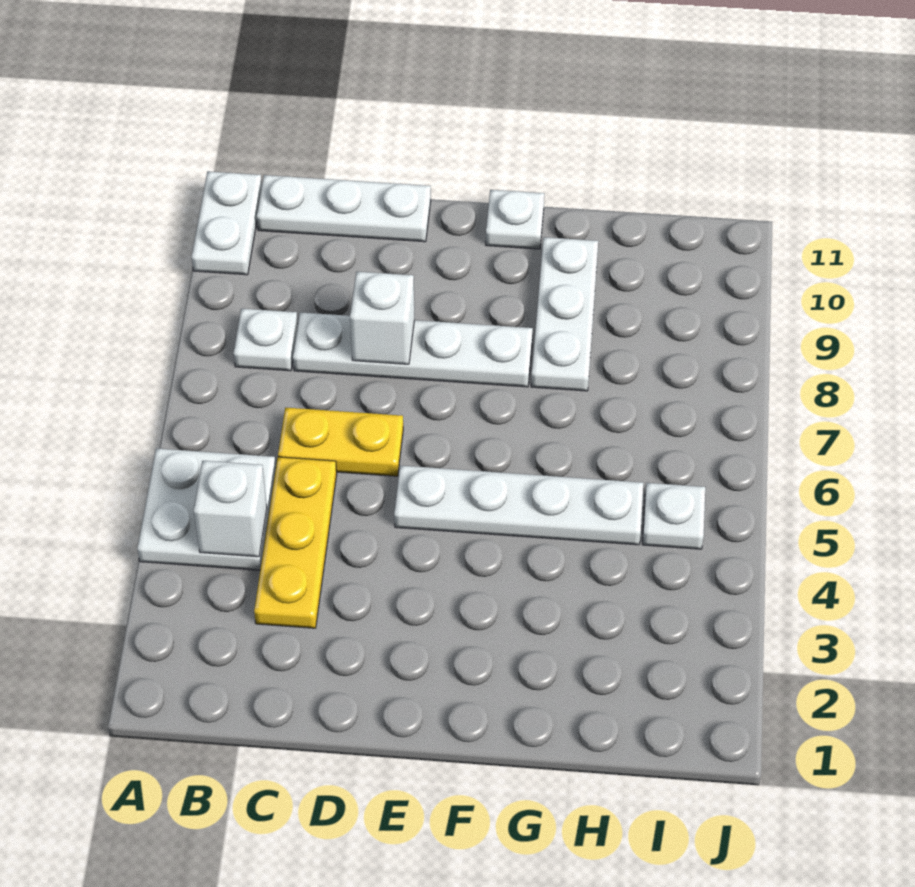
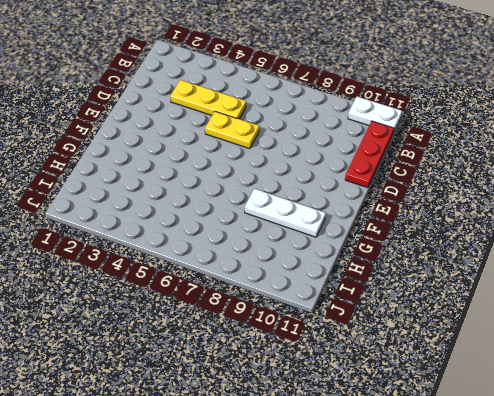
red 1x3 plate [345,121,394,188] -> white 1x3 plate [257,175,431,242]
yellow 1x2 plate [205,111,259,149] -> yellow 1x2 plate turned to [278,407,403,476]
none -> white 2x2 plate [137,448,276,570]
none -> white 1x1 plate [234,308,298,371]
none -> white 1x4 plate [293,312,533,387]

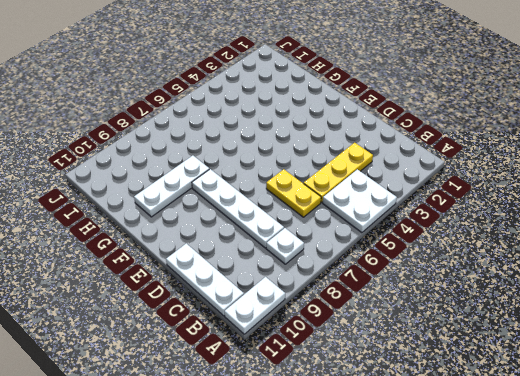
none -> white 1x4 plate [394,466,643,545]
none -> white 1x1 plate [486,190,544,249]
none -> white 1x1 plate [642,483,705,549]

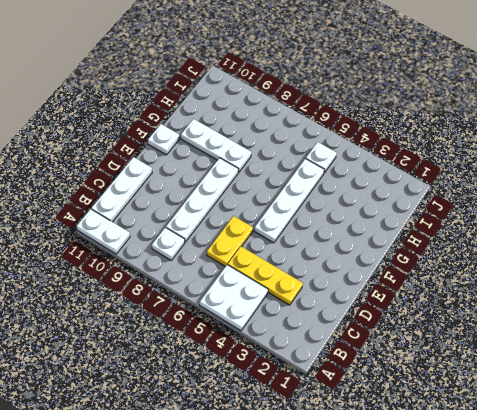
none -> white 1x1 brick [194,461,267,557]
none -> white 1x1 brick [350,272,414,364]

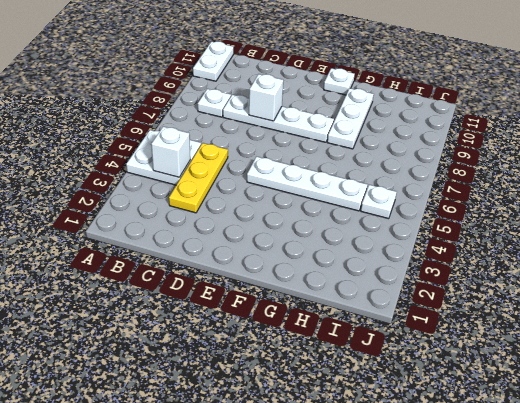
none -> white 1x3 plate [257,175,431,242]
none -> yellow 1x2 plate [278,407,403,476]

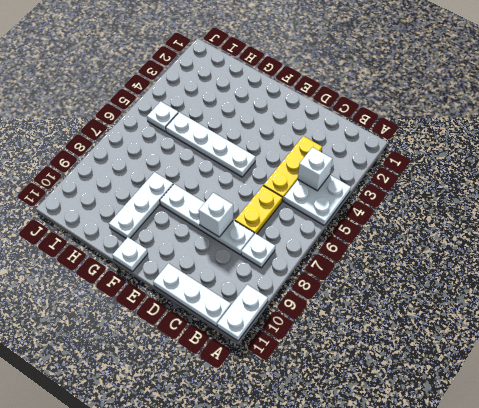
yellow 1x2 plate [235,186,282,234] -> yellow 1x2 plate turned to [278,407,403,476]

